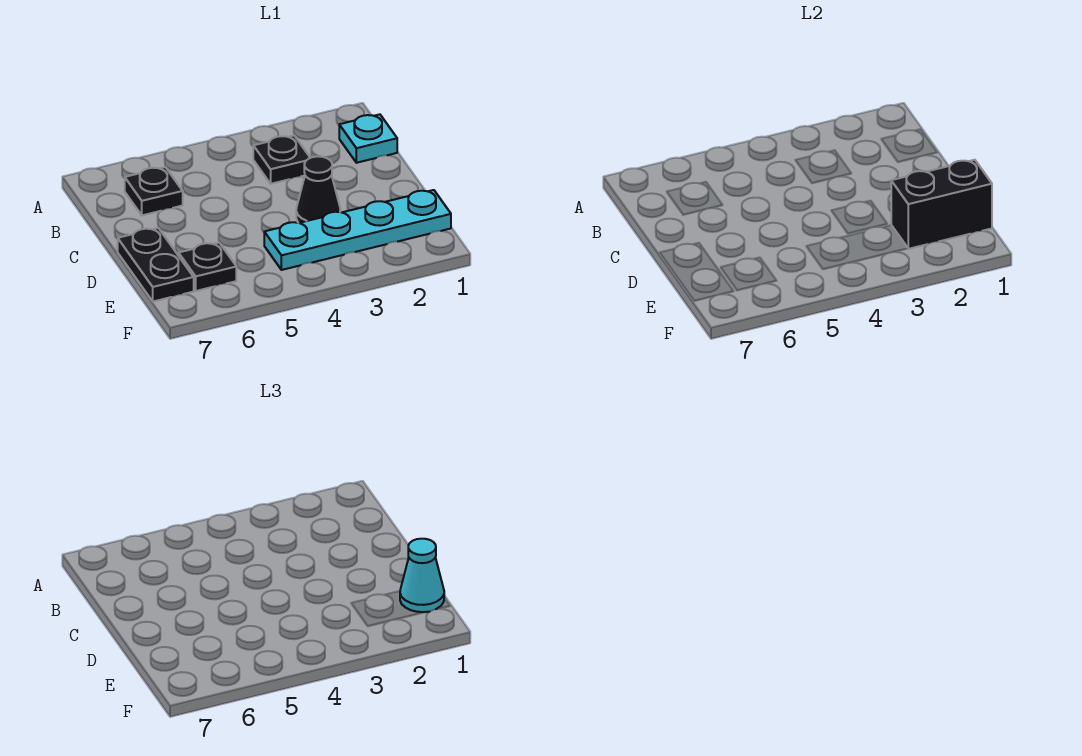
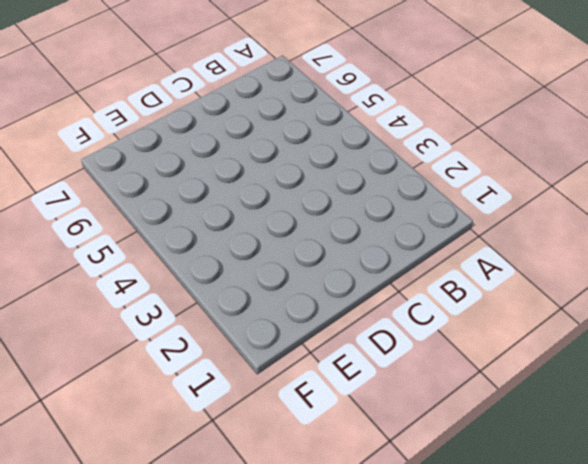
none -> cyan 1x1 plate [339,114,397,163]
none -> black 1x1 plate [253,136,310,184]

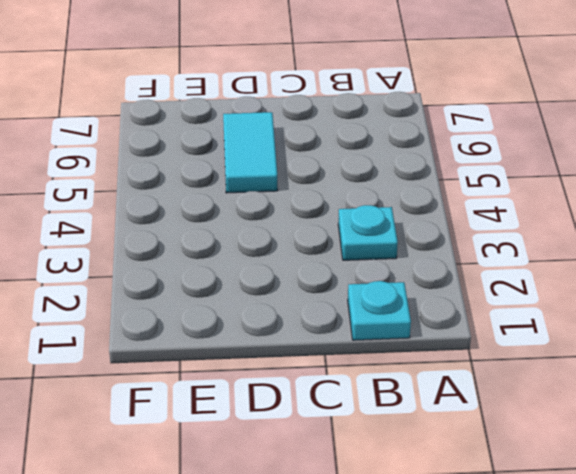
cyan 1x1 plate [338,205,398,260] -> black 1x1 plate [253,136,310,184]
cyan 1x2 tile [223,112,278,193] -> none
none -> black 1x1 plate [125,167,183,215]
none -> black 1x1 cone [296,156,340,223]

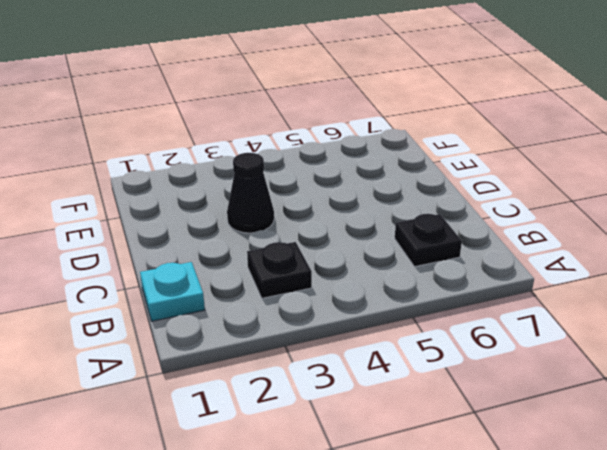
none -> black 1x2 plate [118,228,194,301]
none -> cyan 1x4 plate [264,190,451,270]

